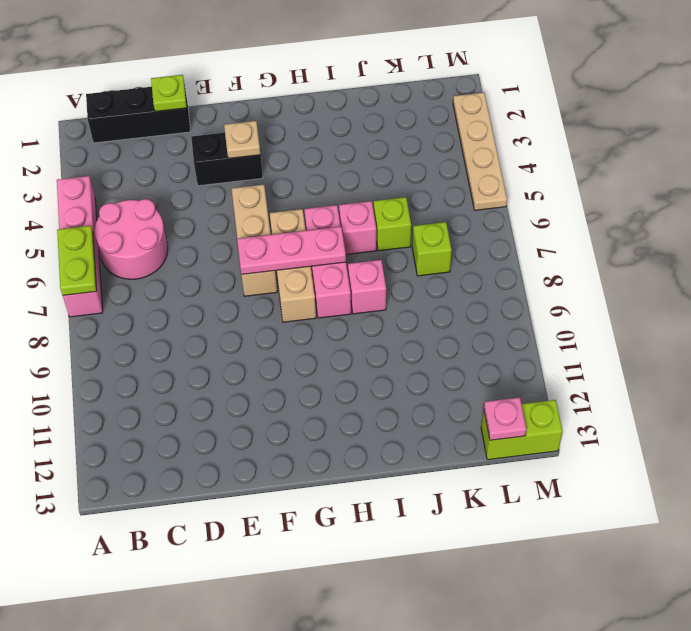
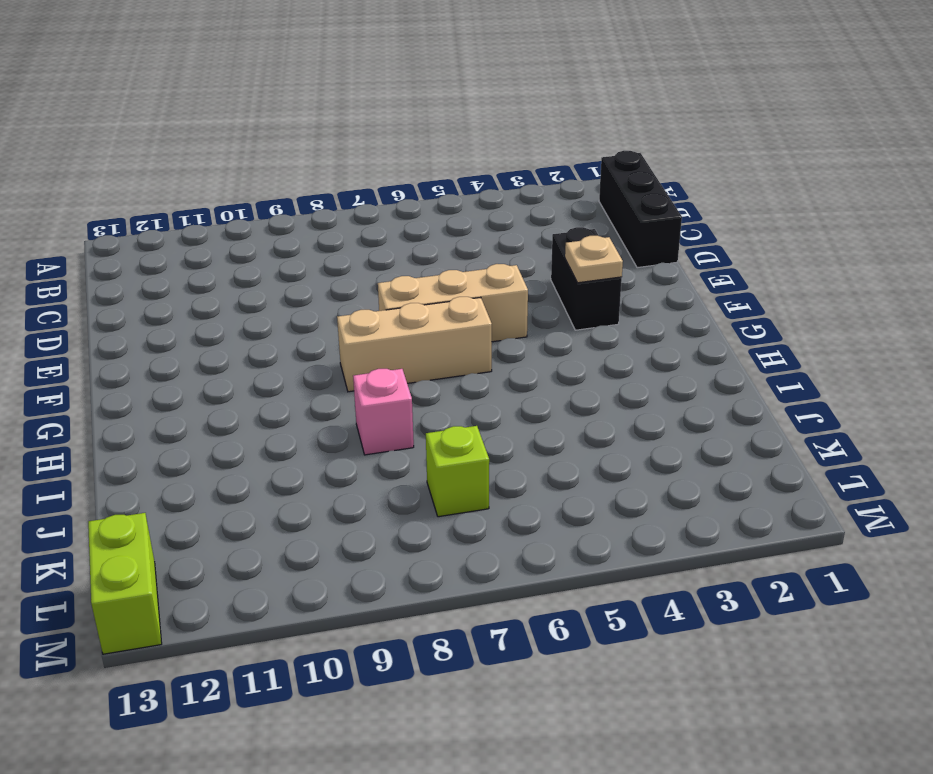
none -> pink 1x4 brick [57,176,103,317]
none -> pink 2x2 round brick [95,199,168,279]
none -> pink 1x3 brick [304,205,351,318]

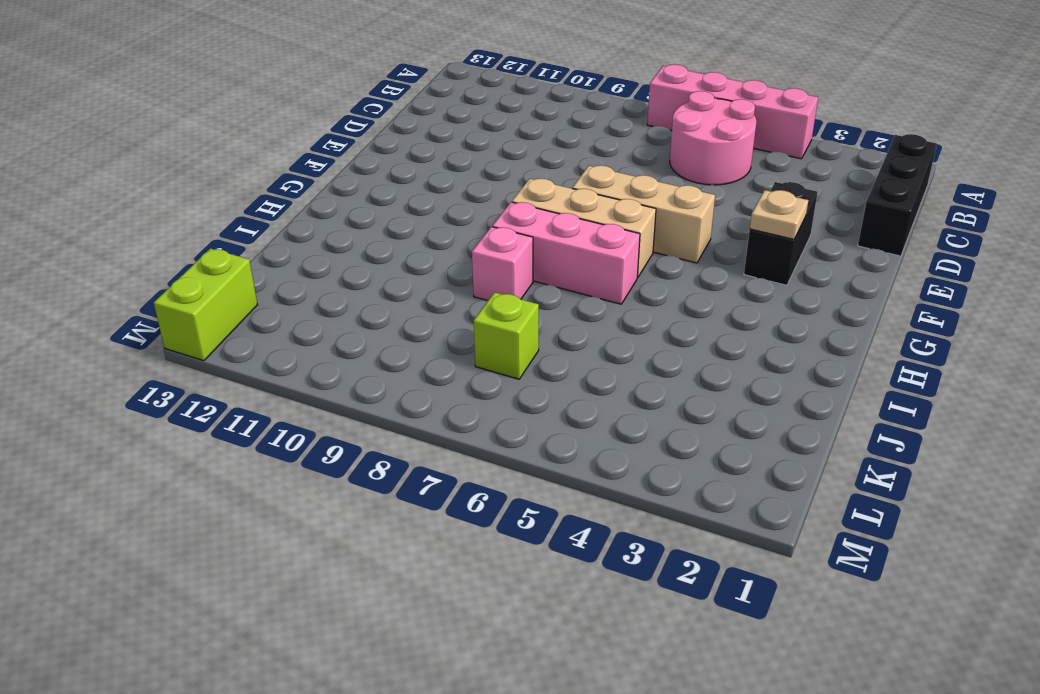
none -> pink 1x1 brick [339,201,376,255]
none -> lime 1x1 brick [374,197,411,251]
none -> tan 1x4 plate [453,93,507,210]

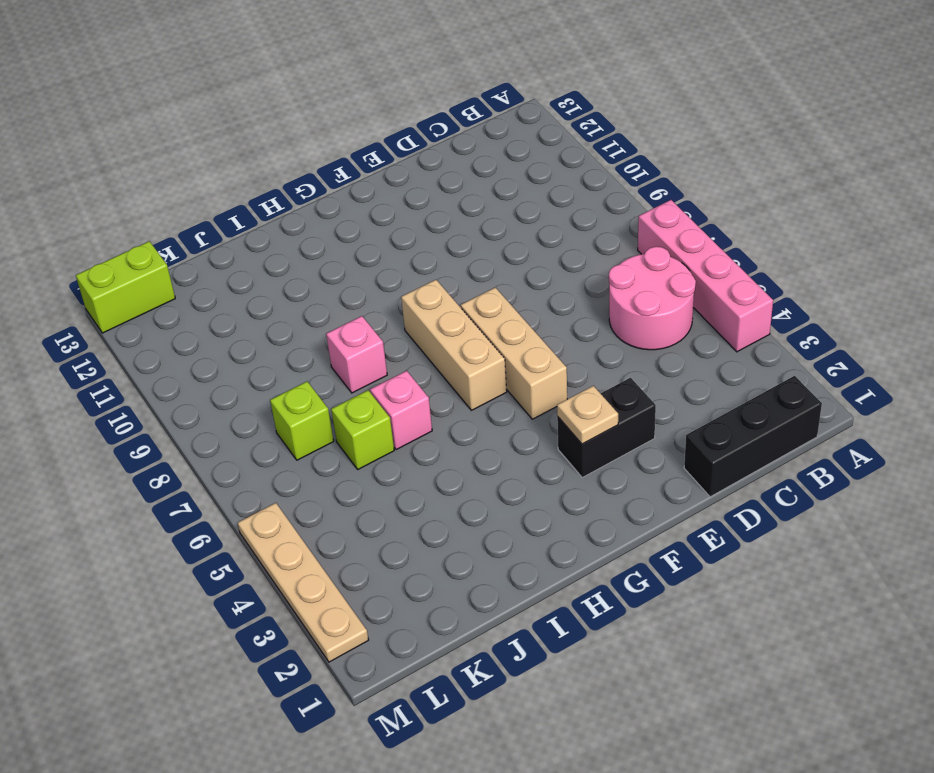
none -> pink 1x3 brick [304,205,351,318]
none -> lime 1x2 plate [57,226,97,295]
none -> lime 1x1 plate [151,75,187,112]

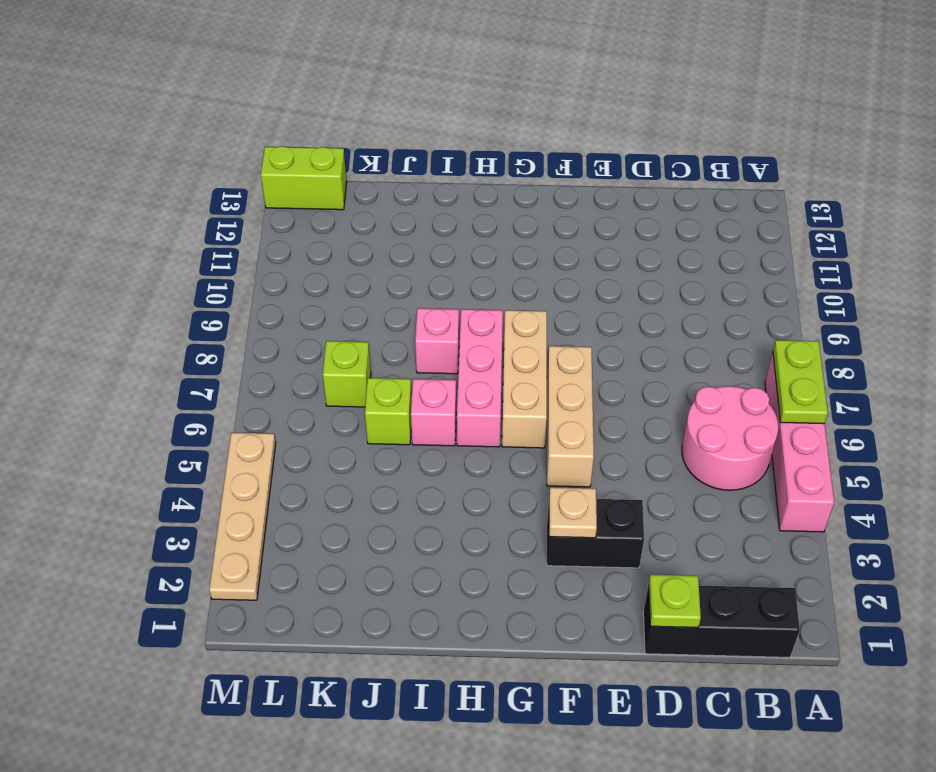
none -> pink 1x3 plate [237,227,346,274]
none -> pink 1x1 plate [484,397,527,440]

